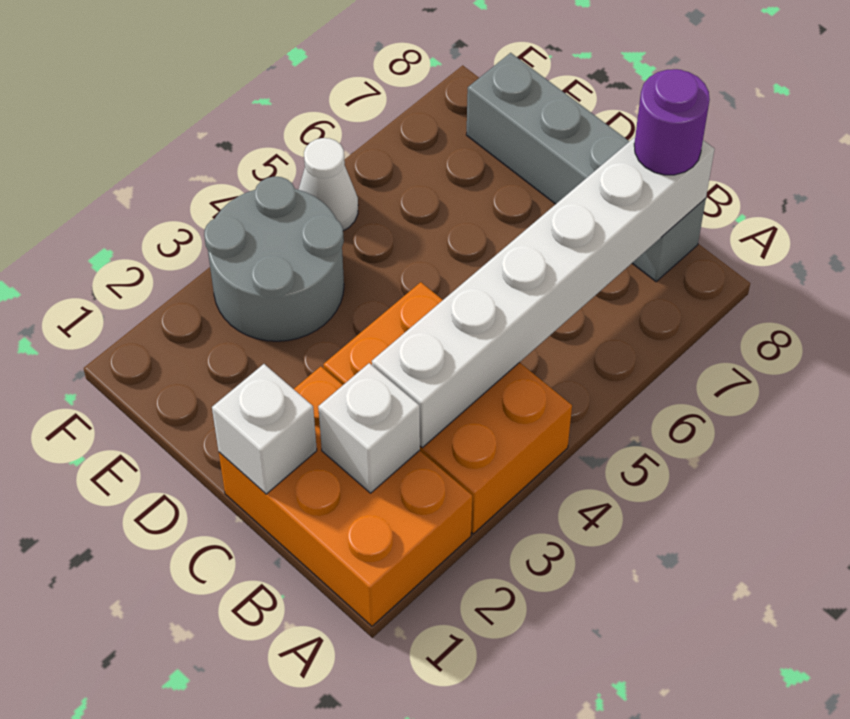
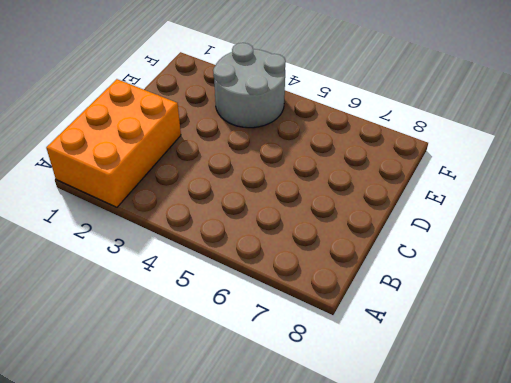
none -> orange 2x3 brick [323,282,572,534]
none -> grey 1x4 brick [466,53,706,282]

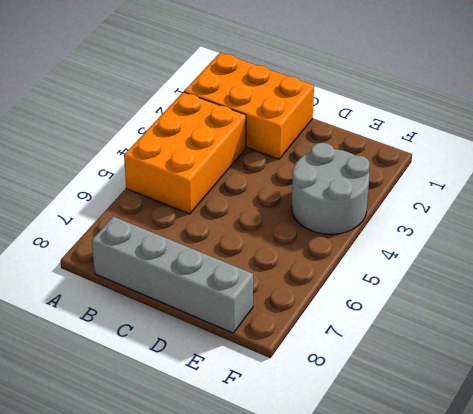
orange 2x3 brick [124,92,246,214] -> orange 2x3 brick turned to [323,282,572,534]
none -> white 1x1 cone [299,138,358,231]
none -> white 1x1 brick [318,363,420,493]

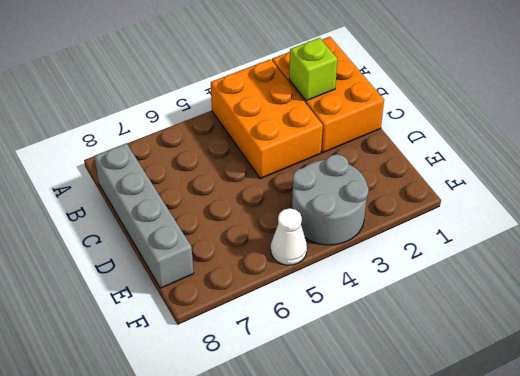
lime 1x1 brick [289,38,337,101] -> white 1x1 brick [318,363,420,493]
none -> white 1x6 brick [372,137,714,448]
none -> white 1x1 brick [212,364,317,494]

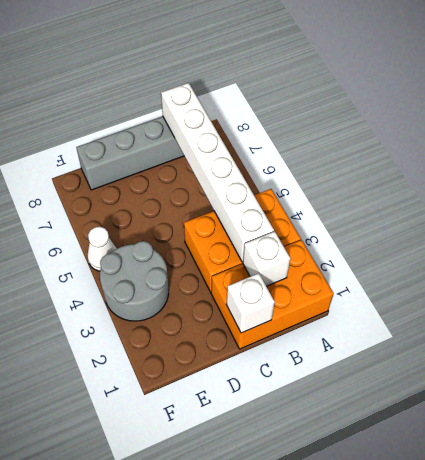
none -> purple 1x1 round brick [634,69,710,175]

